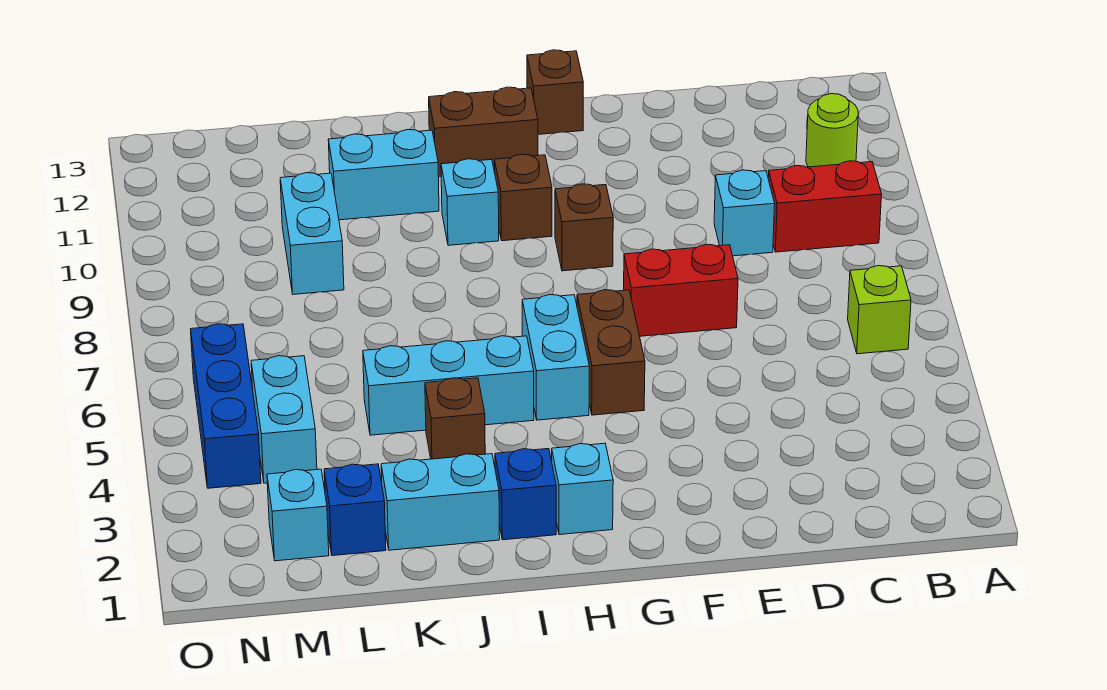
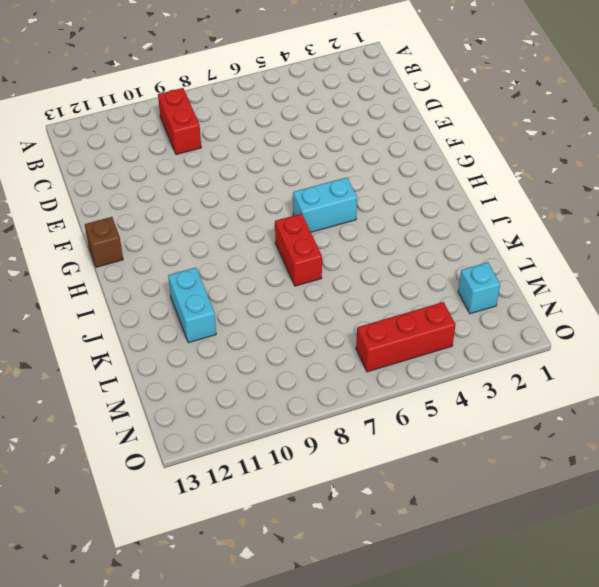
red 1x2 brick [275,214,322,286] -> red 1x2 brick moved to [624,244,738,336]
red 1x3 brick [356,302,455,372] -> blue 1x3 brick [191,324,261,488]
none -> lime 1x1 brick [848,266,911,354]
none -> lime 1x1 round brick [806,94,858,167]
none -> cyan 1x1 brick [714,170,775,256]

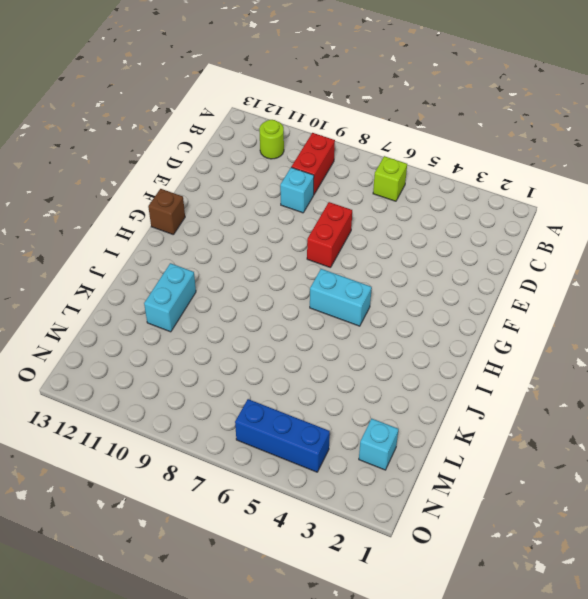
none -> brown 1x2 brick [577,290,645,415]
none -> brown 1x1 brick [555,184,613,271]
none -> cyan 1x1 brick [552,443,613,535]

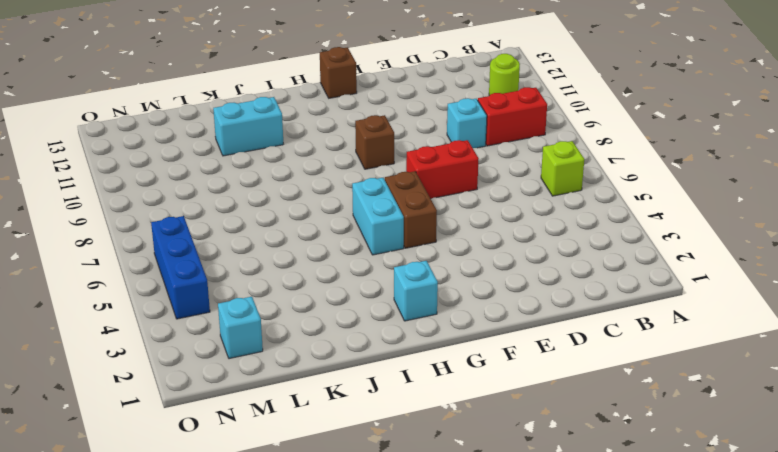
none -> brown 1x1 brick [495,154,552,241]
none -> brown 1x2 brick [429,87,538,177]
none -> blue 1x1 brick [495,449,556,540]

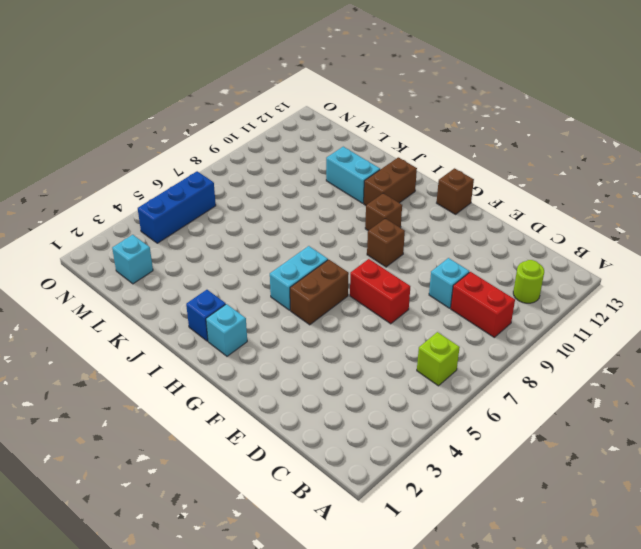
brown 1x2 brick [364,157,417,205] -> brown 1x2 brick turned to [429,87,538,177]
none -> cyan 1x3 brick [363,336,534,435]
none -> cyan 1x1 brick [441,159,499,245]
none -> cyan 1x2 brick [381,454,500,550]

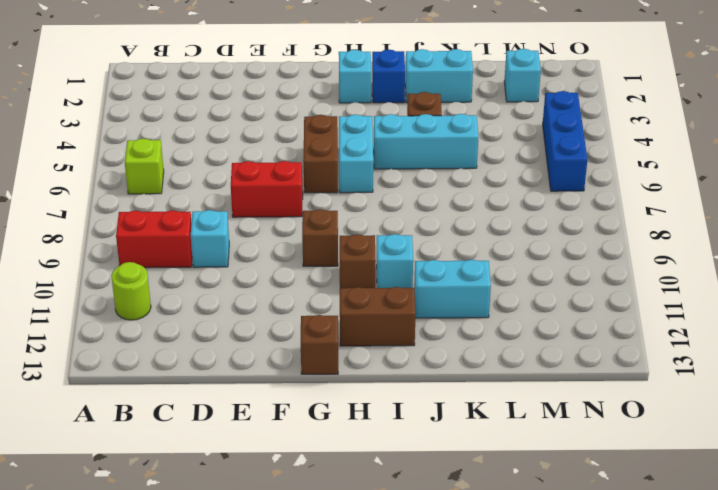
none -> blue 1x1 brick [324,464,386,556]
none -> cyan 1x2 brick [280,173,344,294]
none -> cyan 1x2 brick [251,356,317,483]

